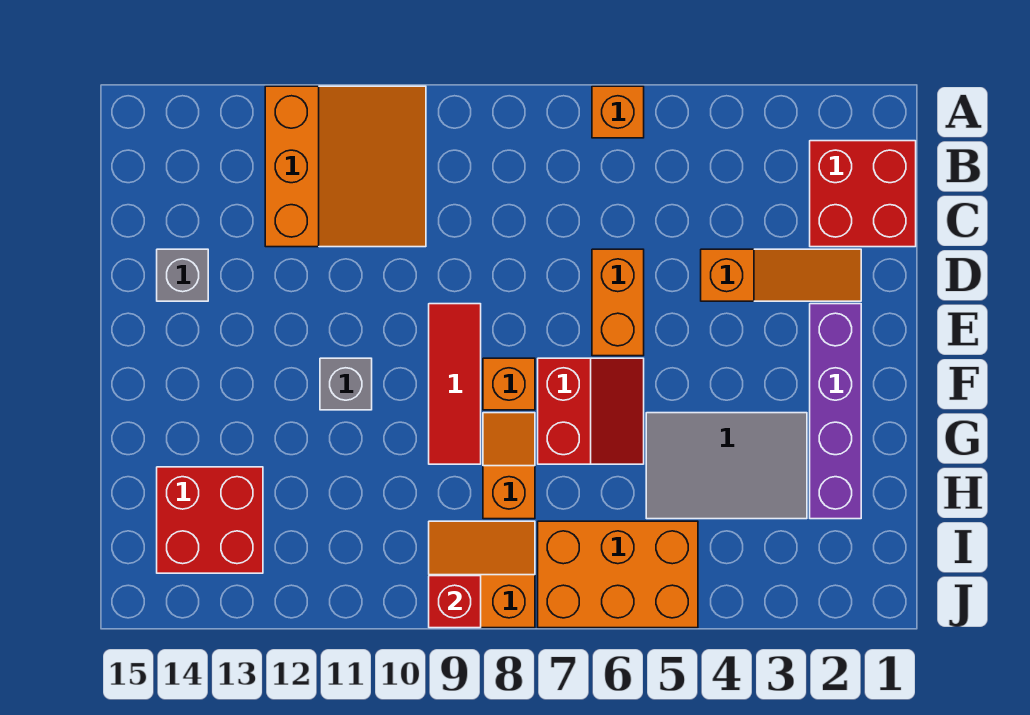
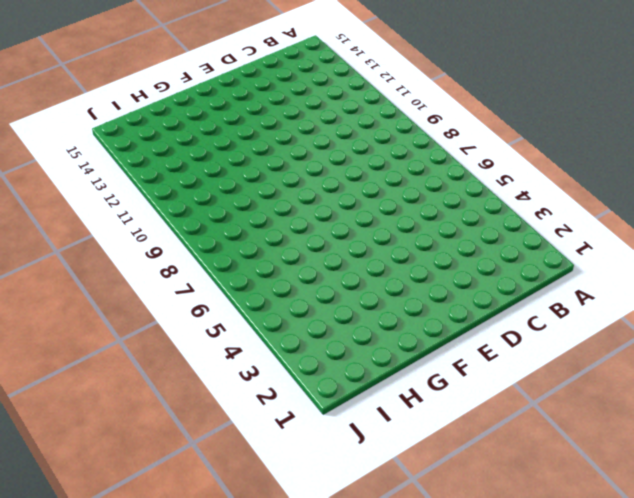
none -> orange 1x1 brick [592,86,644,138]
none -> orange 3x3 slope [265,86,426,247]
none -> red 2x2 brick [810,141,916,247]

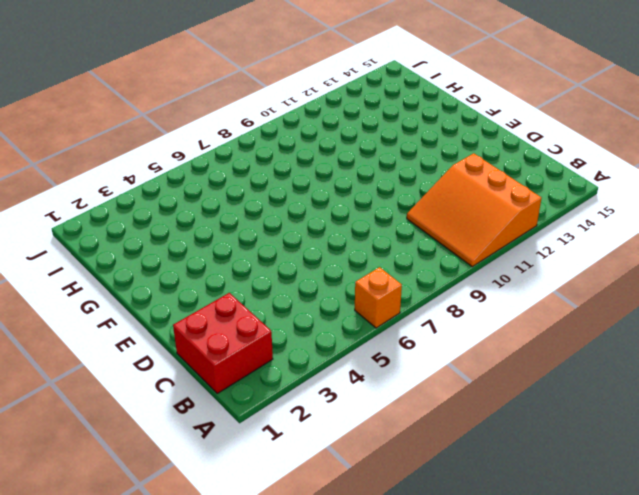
none -> orange 1x3 slope [701,249,861,301]
none -> orange 1x2 brick [592,249,644,356]
none -> grey 1x1 brick [157,249,208,301]

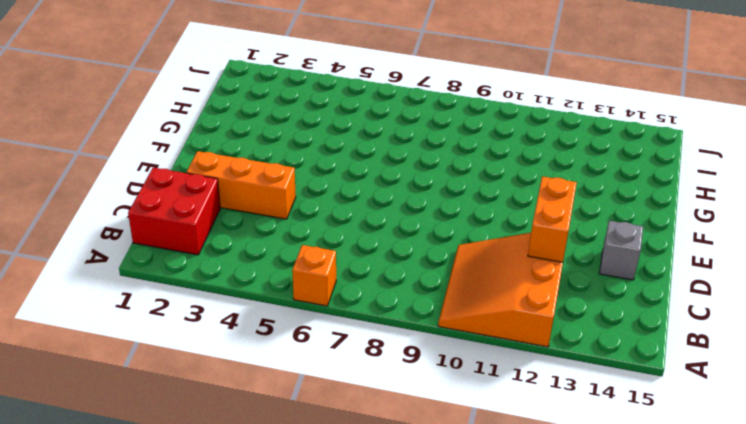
orange 1x2 brick [528,176,577,262] -> orange 1x2 brick moved to [592,249,644,356]
orange 1x3 brick [186,151,296,219] -> orange 1x3 slope [701,249,861,301]
none -> purple 1x4 brick [810,304,861,519]
none -> red 1x3 tile [429,304,481,464]
none -> red 2x2 slope [538,358,644,464]

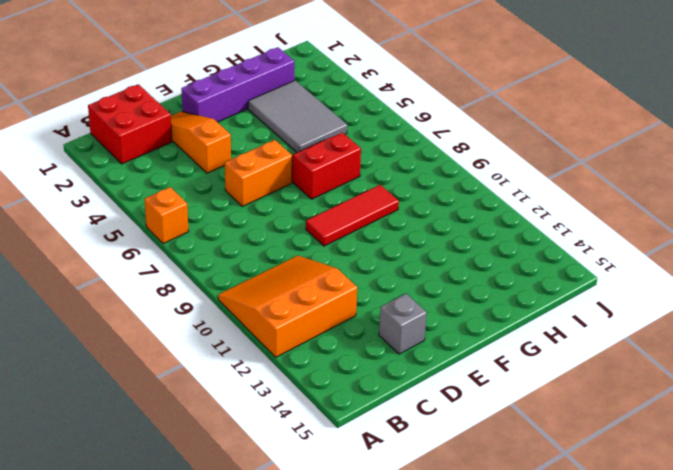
none -> orange 1x1 brick [483,358,535,410]
none -> grey 1x1 brick [320,358,372,410]
none -> orange 1x2 slope [483,413,535,519]

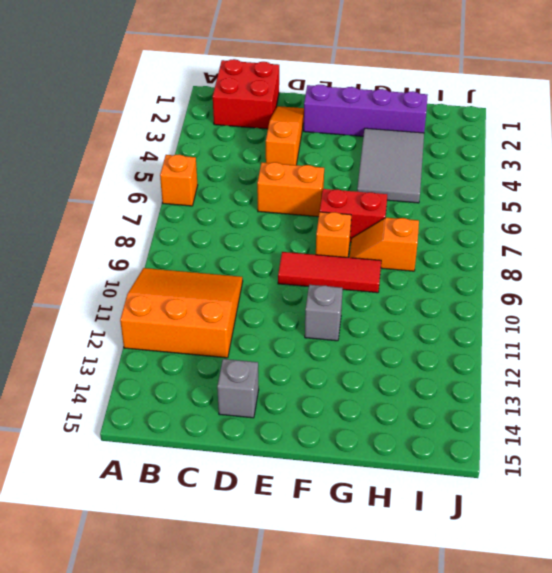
none -> red 2x2 brick [157,467,263,573]
none -> orange 2x3 brick [538,521,698,628]
none -> orange 2x2 slope [429,521,535,628]

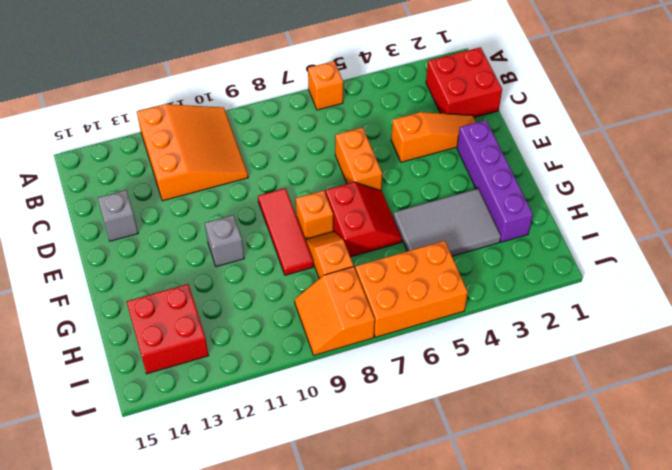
orange 2x2 slope [294,267,375,355] -> orange 2x2 slope turned to [429,521,535,628]
none -> red 1x1 brick [429,576,481,628]

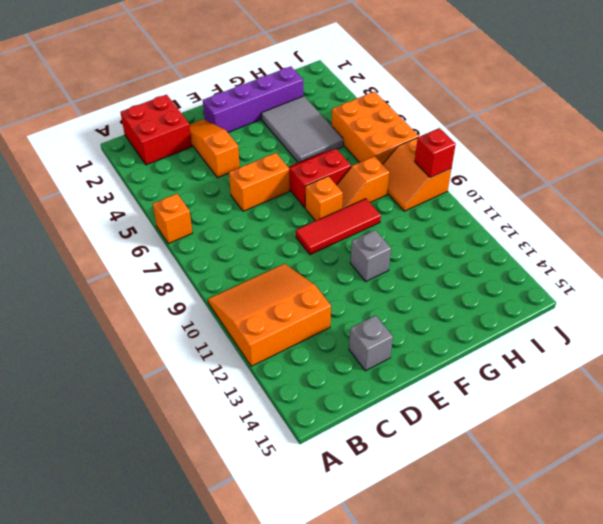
none -> red 2x2 brick [157,467,263,573]

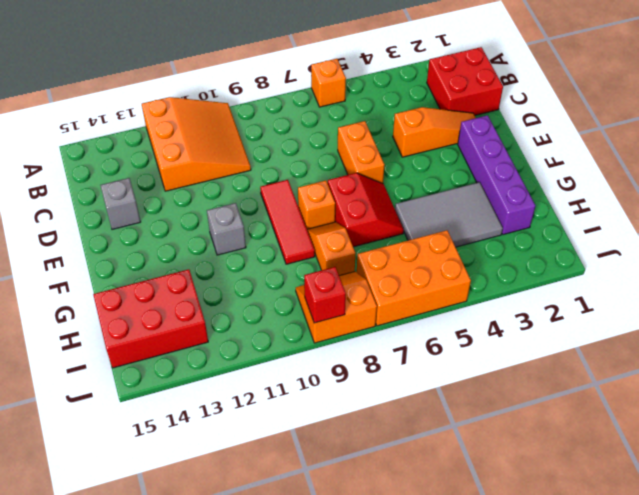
red 2x3 brick [93,269,208,368] -> red 2x2 brick [157,467,263,573]

